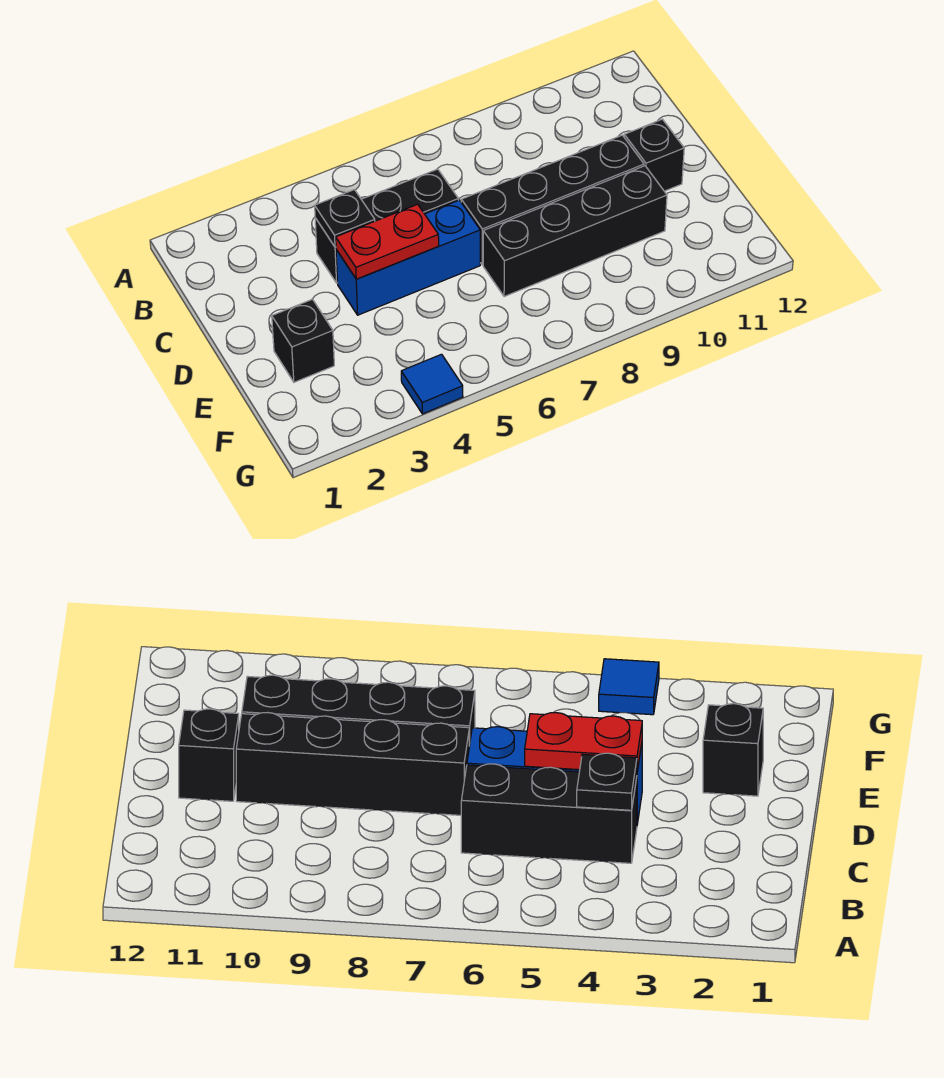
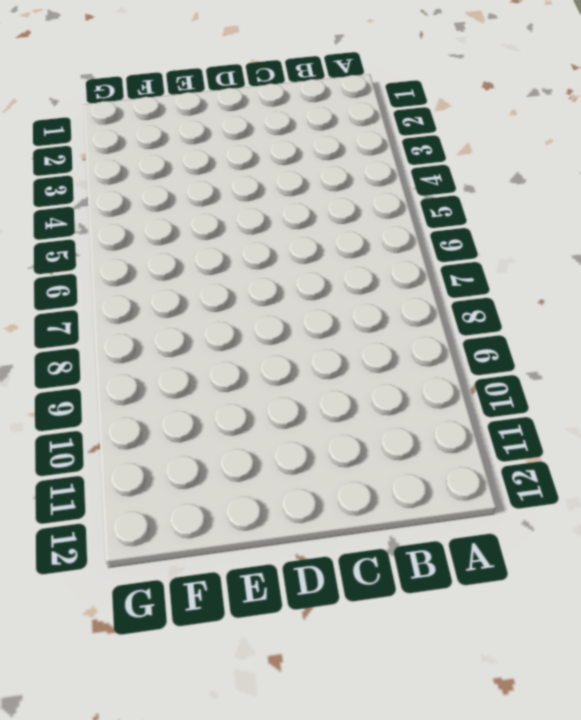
none -> black 1x3 brick [315,169,458,283]
none -> blue 1x3 brick [336,200,480,315]

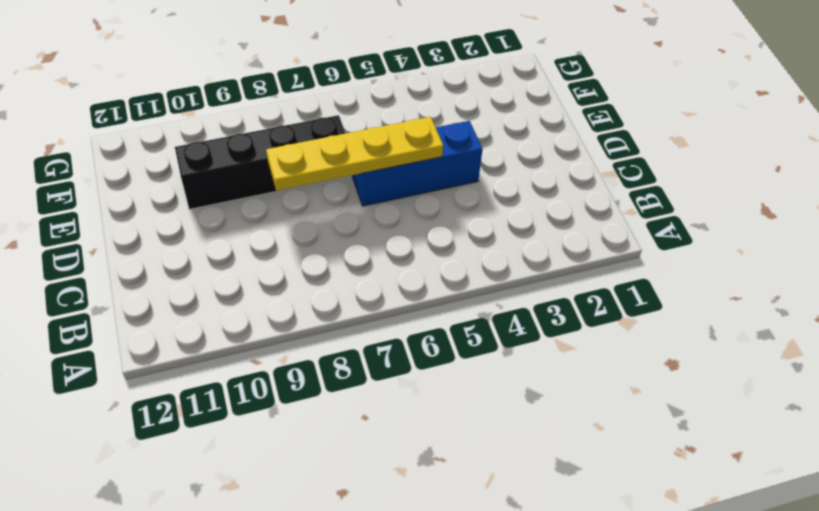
yellow 1x4 plate [266,117,443,191] -> red 1x2 plate [336,204,439,279]
none -> black 1x3 brick [315,169,458,283]
none -> black 1x4 brick [461,135,644,265]

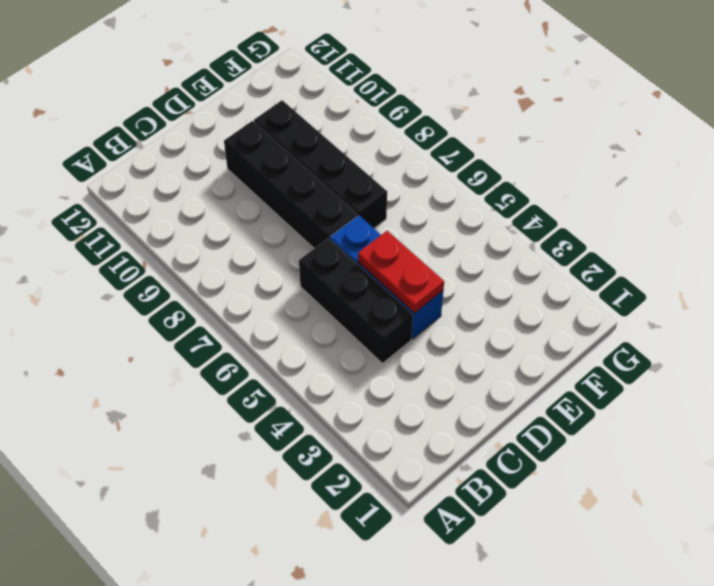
none -> black 1x1 brick [624,119,684,191]
none -> black 1x1 brick [272,299,334,382]

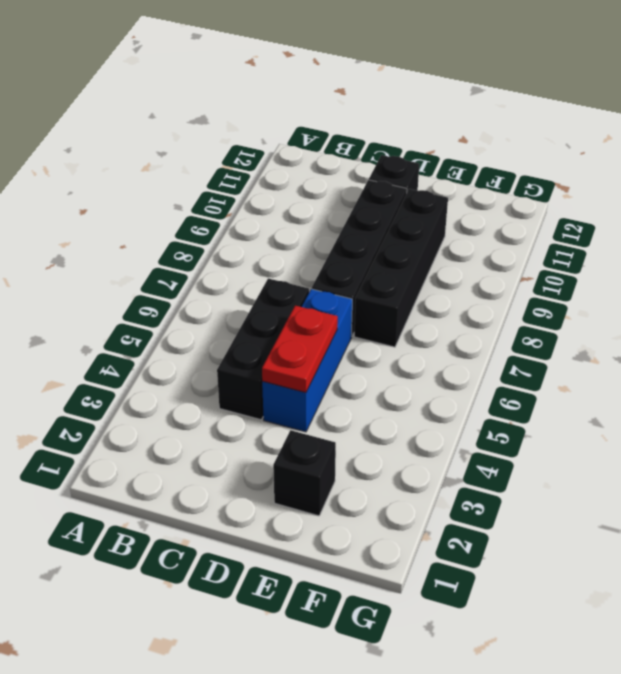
none -> blue 1x1 tile [401,354,463,414]
none -> black 1x1 plate [315,190,375,247]

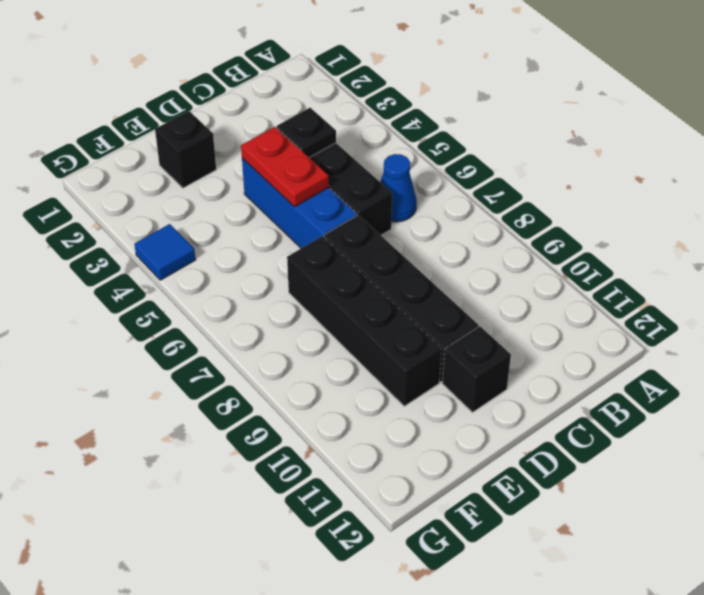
blue 1x1 cone [381,154,417,222] -> none

